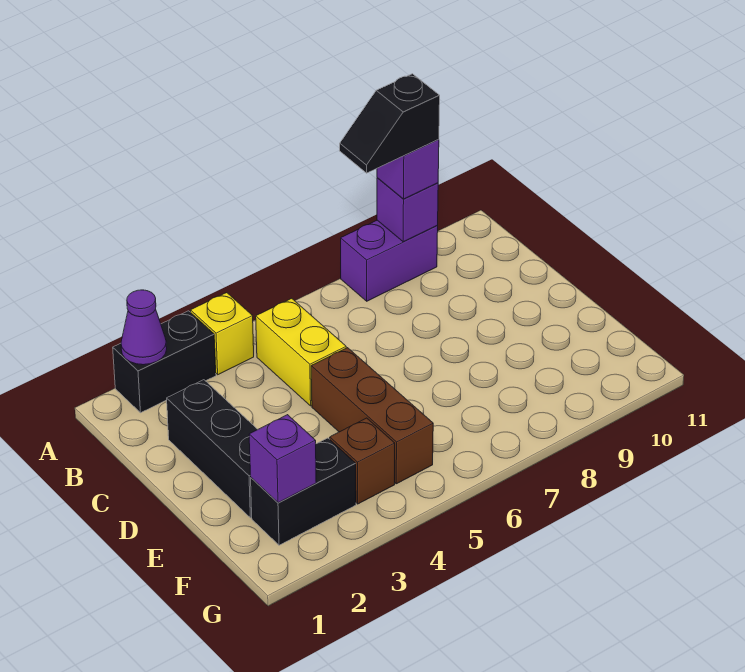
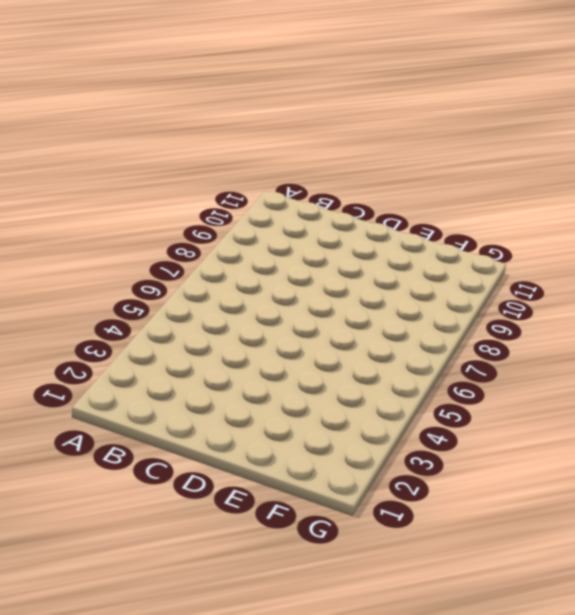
none -> black 1x2 brick [113,311,216,413]
none -> yellow 1x1 brick [190,293,254,375]
none -> purple 1x2 brick [341,220,438,301]

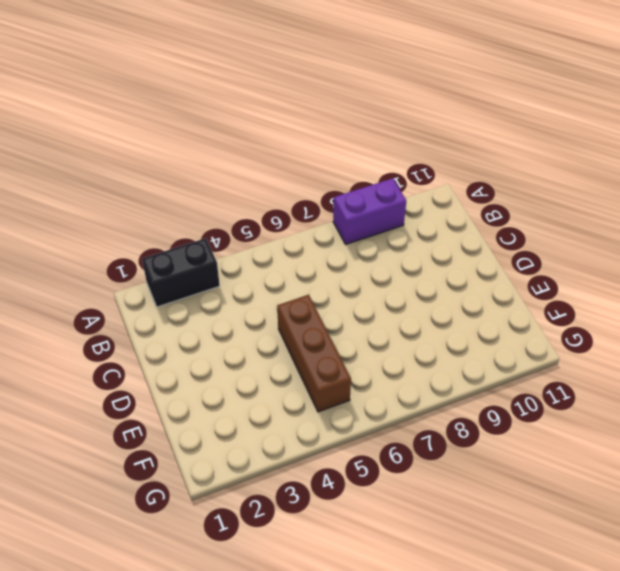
none -> yellow 1x1 brick [190,293,254,375]
none -> yellow 1x2 brick [256,298,346,406]
none -> black 1x3 brick [167,380,258,518]

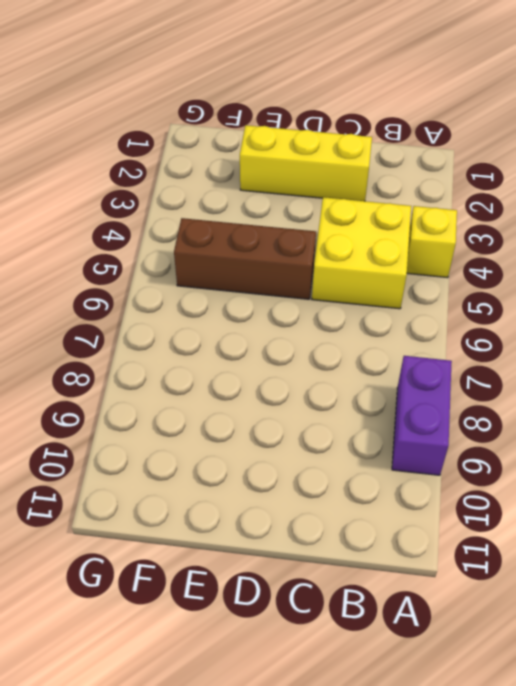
yellow 2x2 brick [312,197,411,309] -> yellow 1x2 brick [256,298,346,406]
yellow 1x3 brick [240,125,372,201] -> black 1x3 brick [167,380,258,518]
none -> black 1x2 brick [113,311,216,413]
none -> black 1x2 brick [251,438,356,545]
none -> brown 1x1 brick [330,418,395,504]

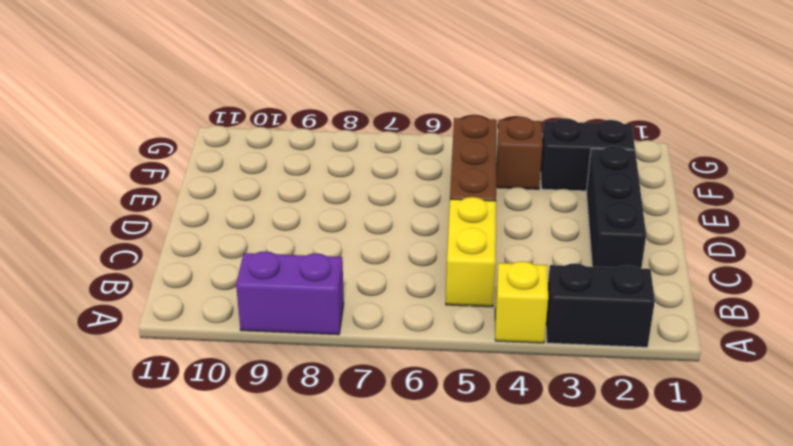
none -> purple 1x1 cone [121,290,167,365]
none -> purple 1x1 brick [377,178,438,242]
none -> purple 1x1 brick [249,415,316,503]

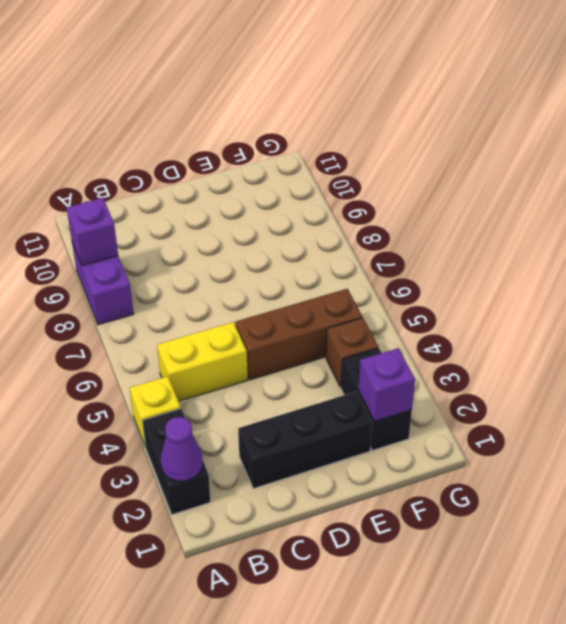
none -> purple 1x1 brick [377,140,439,199]
none -> black 1x2 slope [340,74,440,173]

